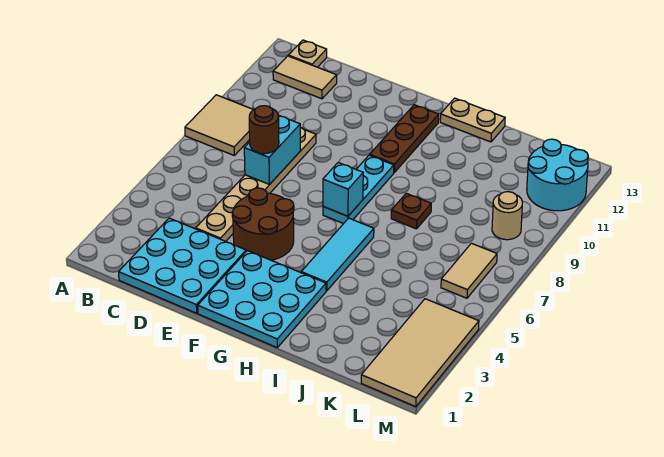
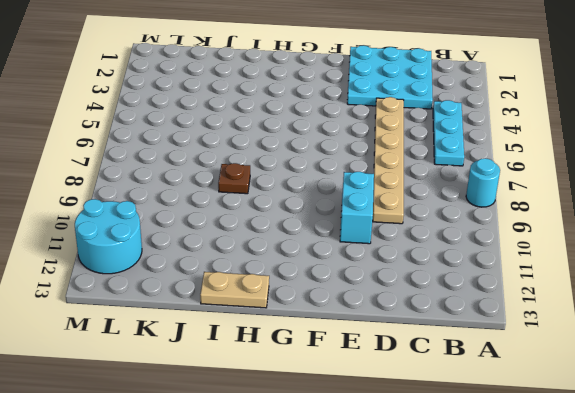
cyan 1x1 round brick [466,158,500,207] -> tan 2x2 tile [185,95,253,155]
cyan 1x3 plate [433,100,464,166] -> cyan 1x3 plate moved to [323,155,394,224]
cyan 1x2 brick [340,172,374,244] -> cyan 1x2 brick moved to [244,115,300,184]
none -> tan 1x2 tile [273,56,337,99]
none -> tan 1x1 plate [288,40,327,67]
none -> brown 2x2 round brick [232,188,294,260]

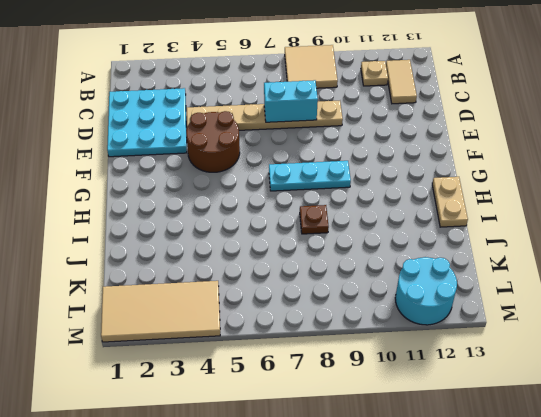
tan 1x1 plate [361,61,388,86] -> tan 1x1 plate moved to [288,40,327,67]
none -> cyan 3x3 plate [198,251,326,347]
none -> brown 1x3 plate [370,105,439,172]
none -> cyan 1x3 tile [301,218,374,291]

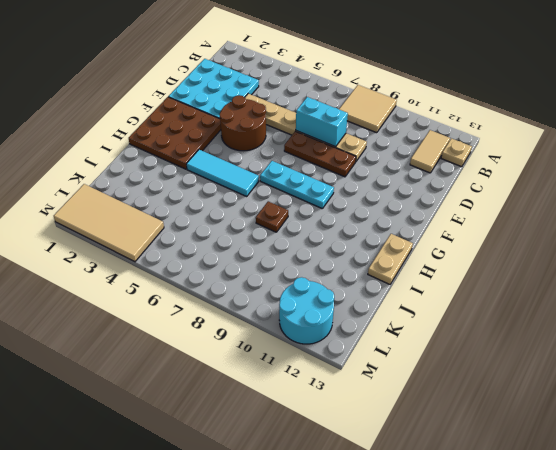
brown 1x3 plate [284,131,356,177] -> brown 1x3 plate moved to [370,105,439,172]
brown 3x3 plate [129,97,221,169] -> cyan 3x3 plate [198,251,326,347]
none -> tan 1x2 tile [441,243,497,298]
none -> tan 1x1 round brick [492,192,523,240]
none -> cyan 1x1 brick [323,163,363,216]

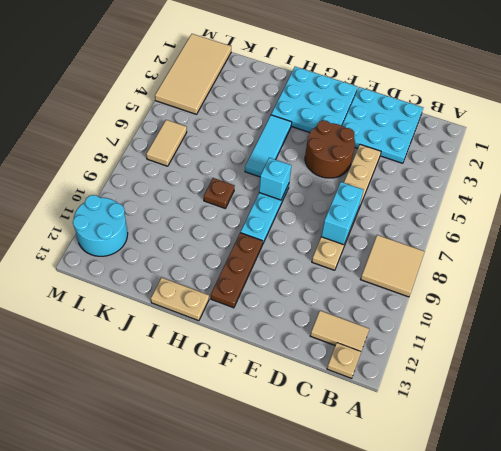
none -> tan 1x1 round brick [492,192,523,240]
none -> brown 1x1 round brick [249,106,279,154]

